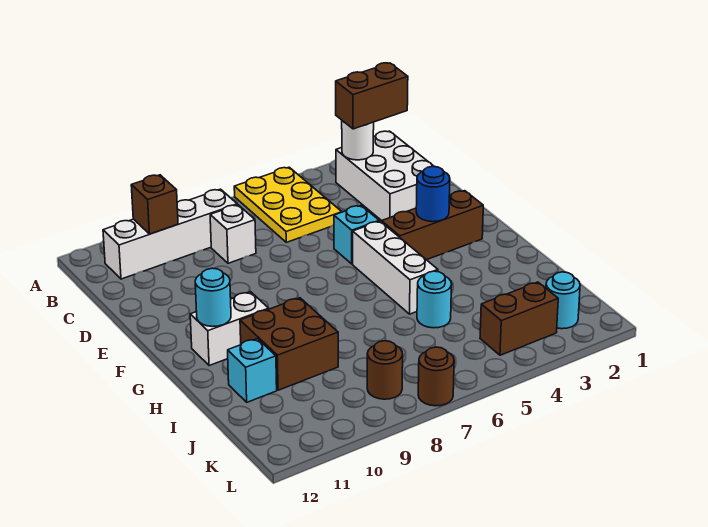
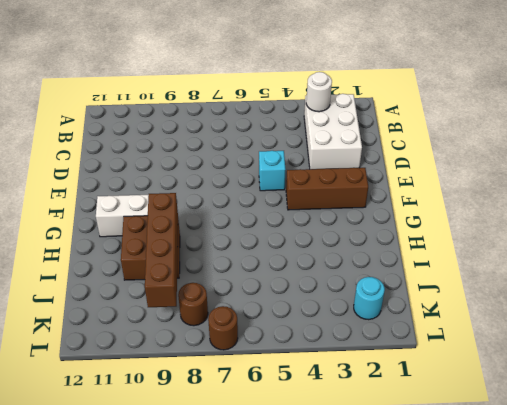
brown 1x4 brick [145,193,178,307] -> none
none -> yellow 2x3 plate [234,167,342,242]
none -> white 1x4 brick [103,189,237,279]
none -> white 1x1 brick [210,205,256,263]

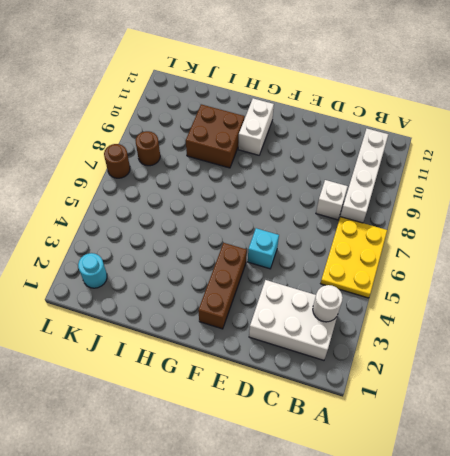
yellow 2x3 plate [321,217,387,298] -> yellow 2x3 plate turned to [234,167,342,242]
none -> white 1x3 brick [353,221,438,314]
none -> cyan 1x1 round brick [417,271,452,328]
none -> cyan 1x1 brick [228,339,277,402]

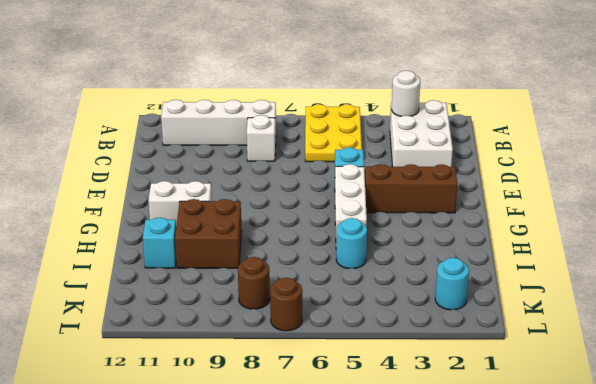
none -> brown 1x2 brick [480,282,558,355]
none -> brown 1x1 brick [131,175,178,234]
none -> blue 1x1 round brick [416,166,450,222]

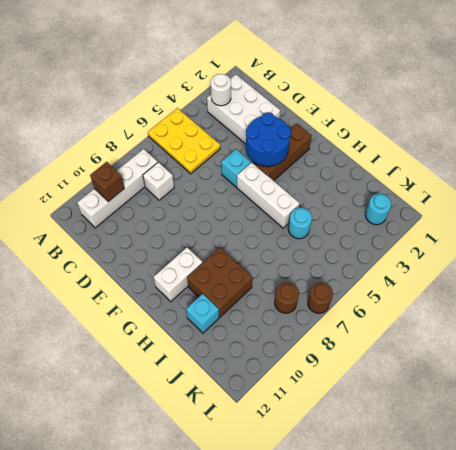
blue 2x2 round brick [246,112,291,167] -> blue 1x1 round brick [416,166,450,222]
none -> brown 1x2 brick [480,282,558,355]
none -> cyan 1x1 round brick [195,268,231,327]
none -> brown 1x2 brick [336,63,408,129]

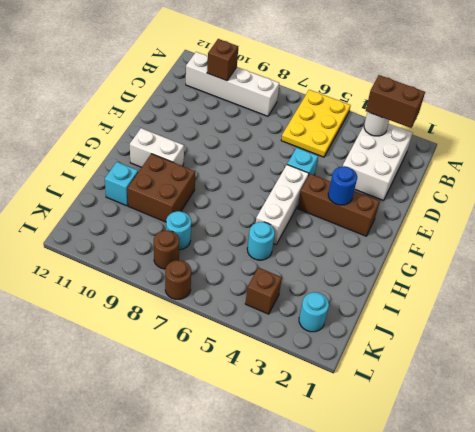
cyan 1x1 round brick [166,211,191,250] -> cyan 1x1 round brick moved to [195,268,231,327]
brown 1x1 brick [245,268,282,314] -> brown 1x2 brick [480,282,558,355]
none -> white 1x1 brick [210,205,256,263]

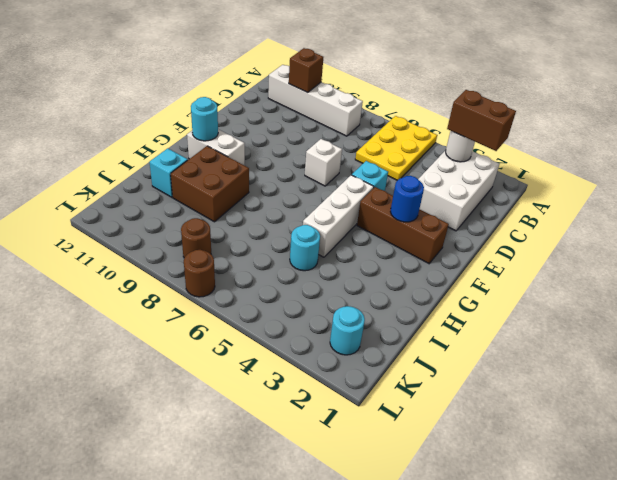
white 1x1 brick [305,139,342,186] -> white 1x1 brick moved to [210,205,256,263]
none -> brown 1x2 brick [480,282,558,355]

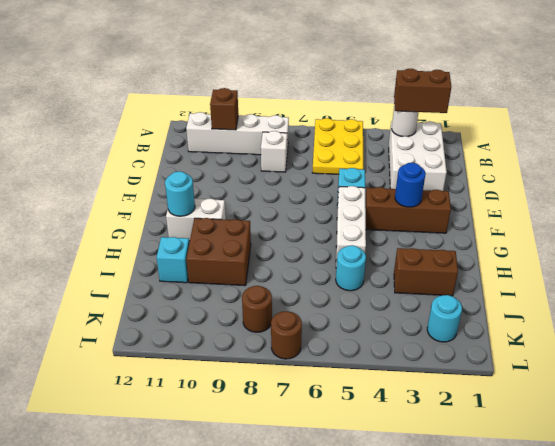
brown 1x2 brick [394,248,458,296] -> brown 1x2 brick moved to [480,282,558,355]

